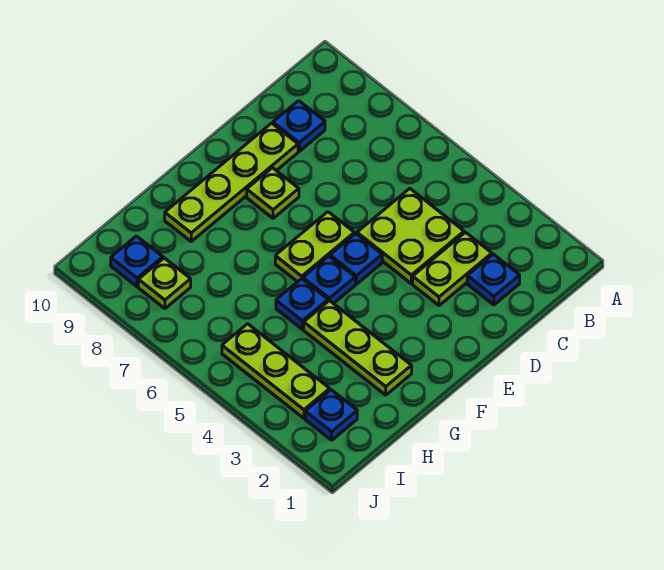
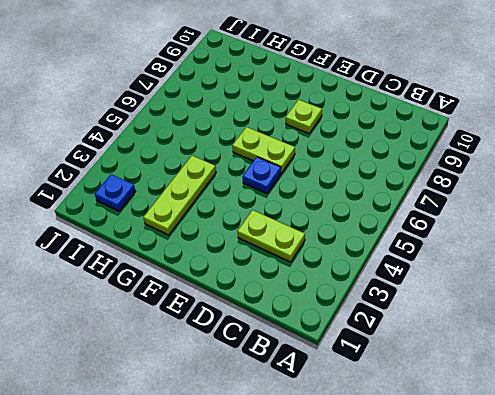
none -> blue 1x1 plate [467,254,520,305]
none -> lime 2x2 plate [357,189,464,283]
none -> blue 1x1 plate [273,101,325,151]

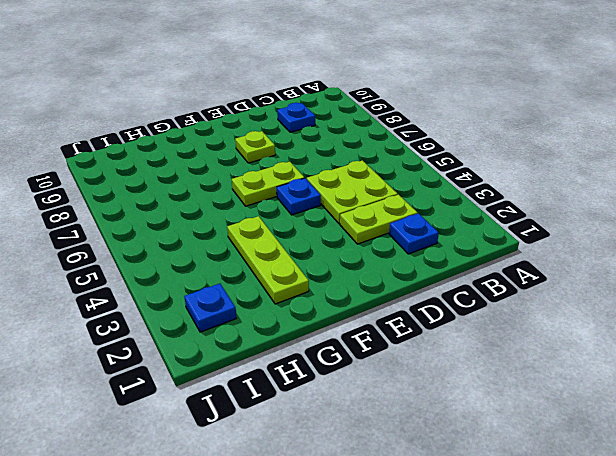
none -> lime 1x4 plate [165,123,298,241]
none -> blue 1x1 plate [303,256,355,304]
none -> blue 1x1 plate [276,279,328,329]

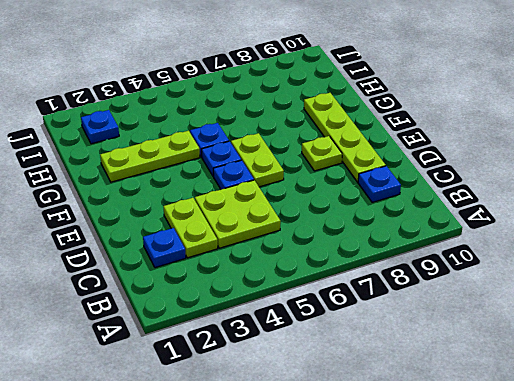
none -> lime 1x3 plate [222,324,330,418]
none -> lime 1x1 plate [138,258,191,309]
none -> blue 1x1 plate [111,236,163,287]

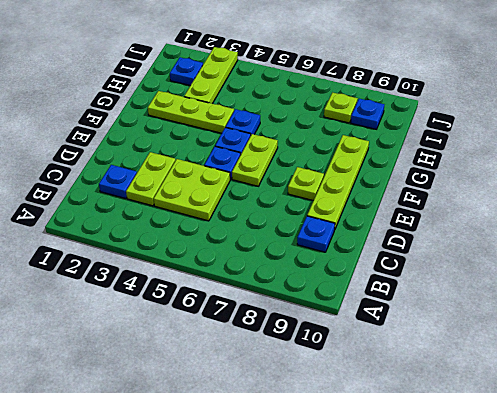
lime 1x3 plate [184,47,238,104] -> lime 1x3 plate turned to [222,324,330,418]

